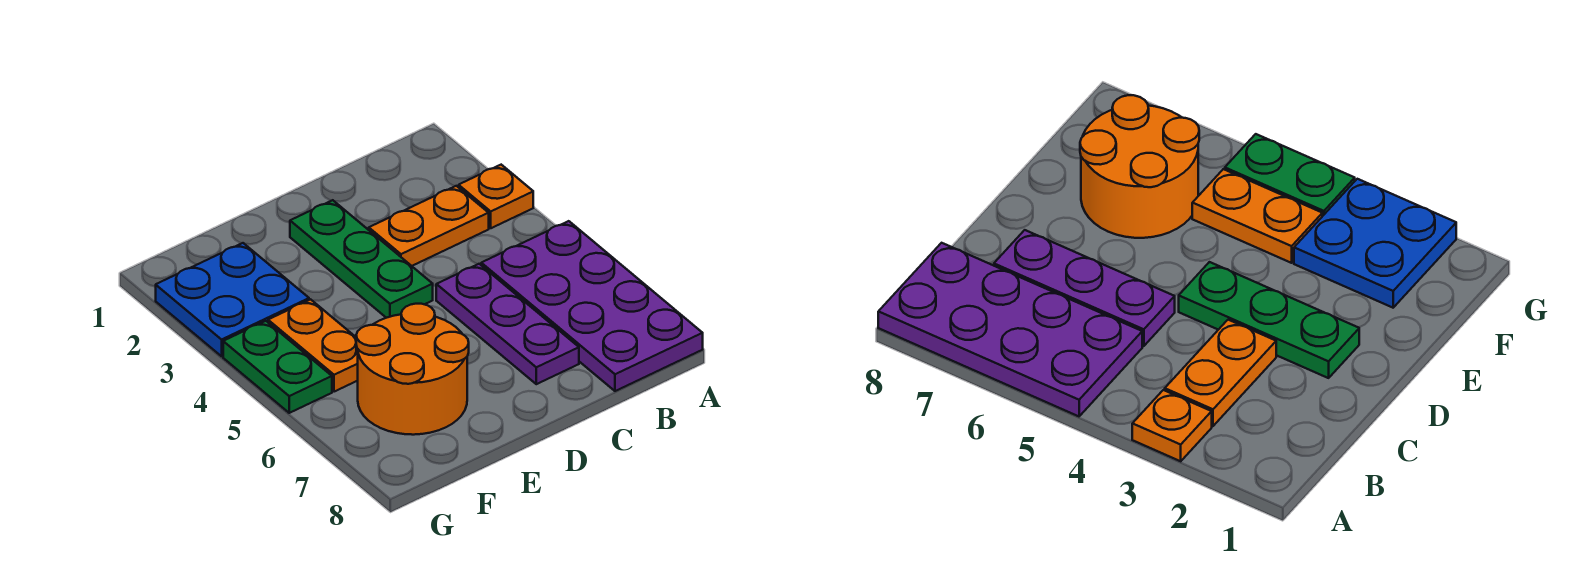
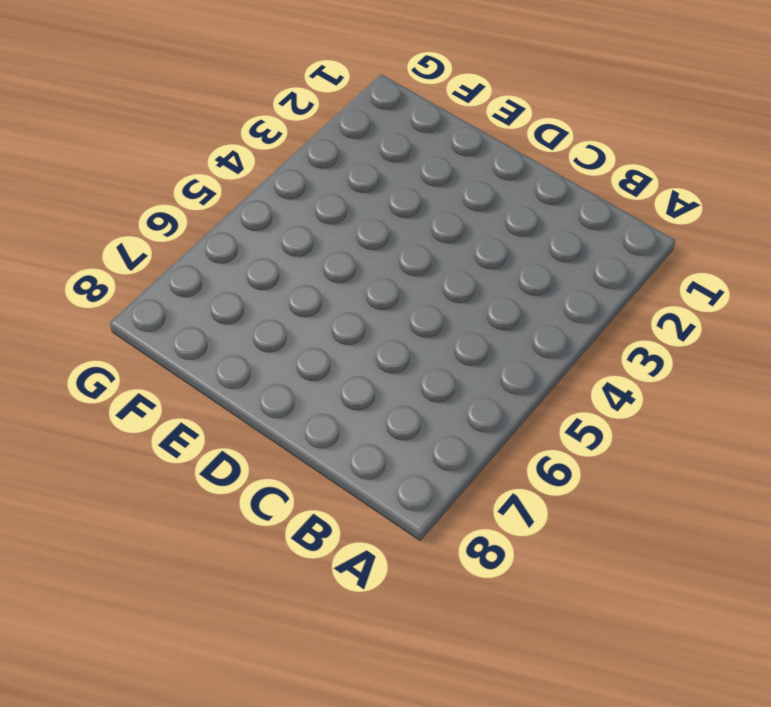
none -> orange 1x1 plate [459,165,533,228]
none -> purple 2x4 plate [481,221,703,391]

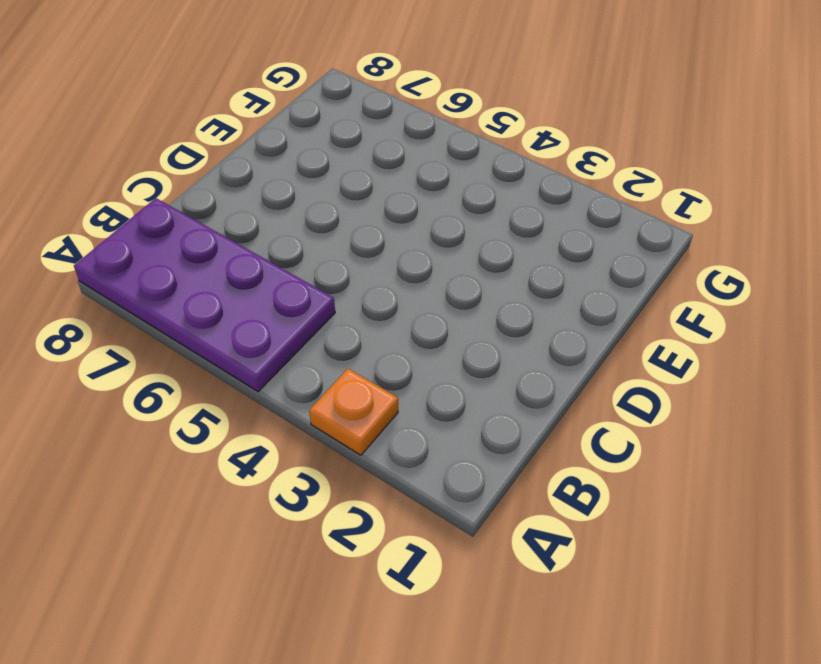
none -> orange 1x2 plate [369,186,489,266]
none -> purple 1x3 plate [436,264,579,384]

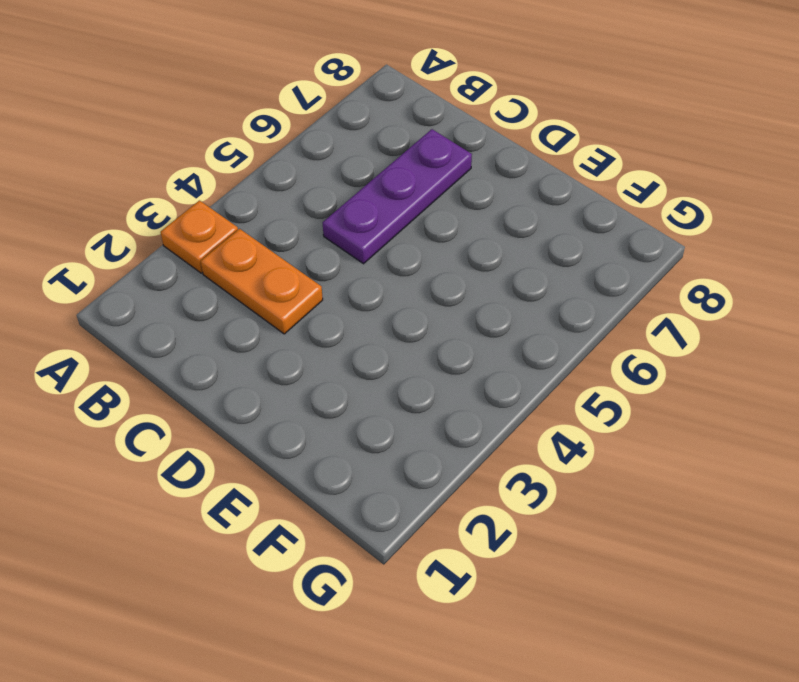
none -> purple 2x4 plate [481,221,703,391]
none -> green 1x3 plate [290,200,433,318]

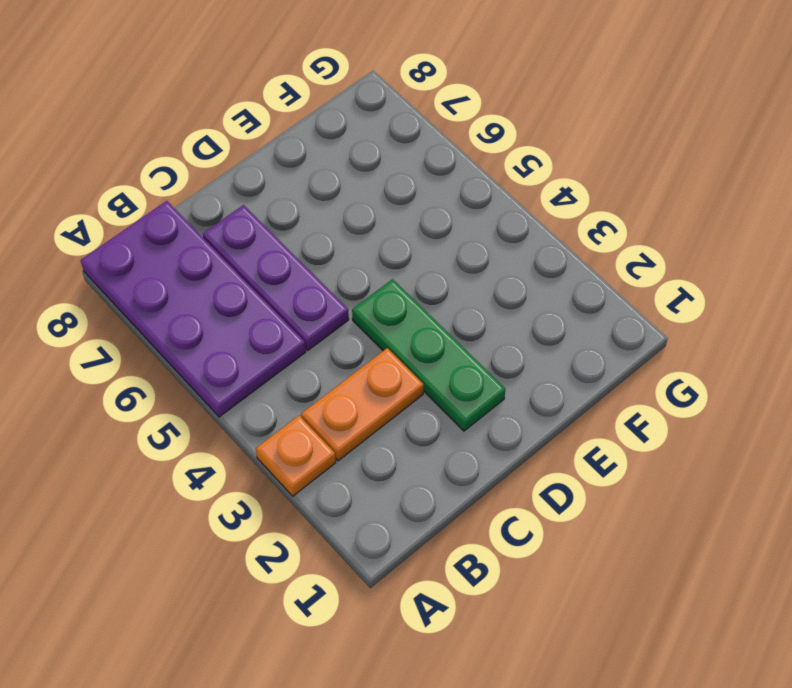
none -> orange 2x2 round brick [356,304,469,435]
none -> blue 2x2 plate [156,243,309,356]

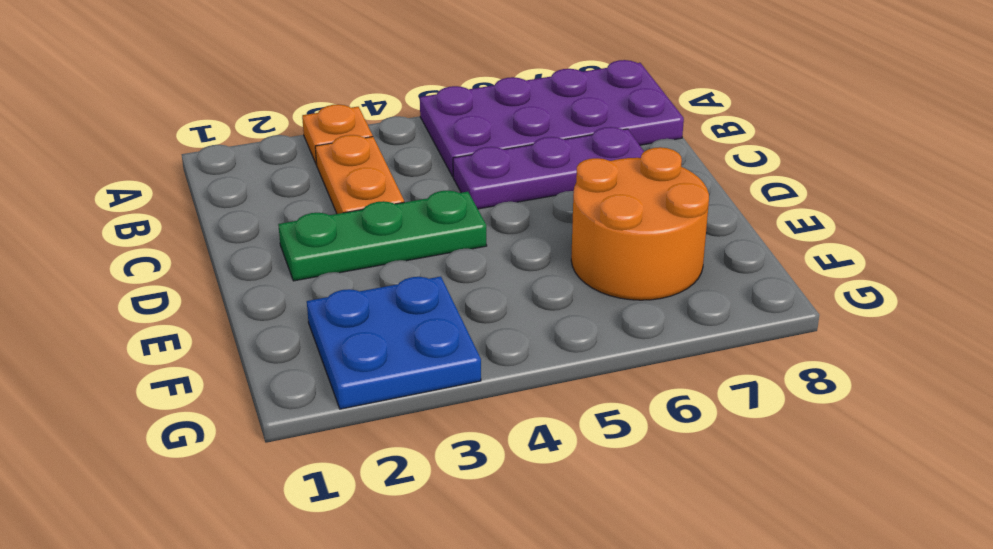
none -> orange 1x2 plate [268,299,358,392]
none -> green 1x2 plate [223,321,332,413]

